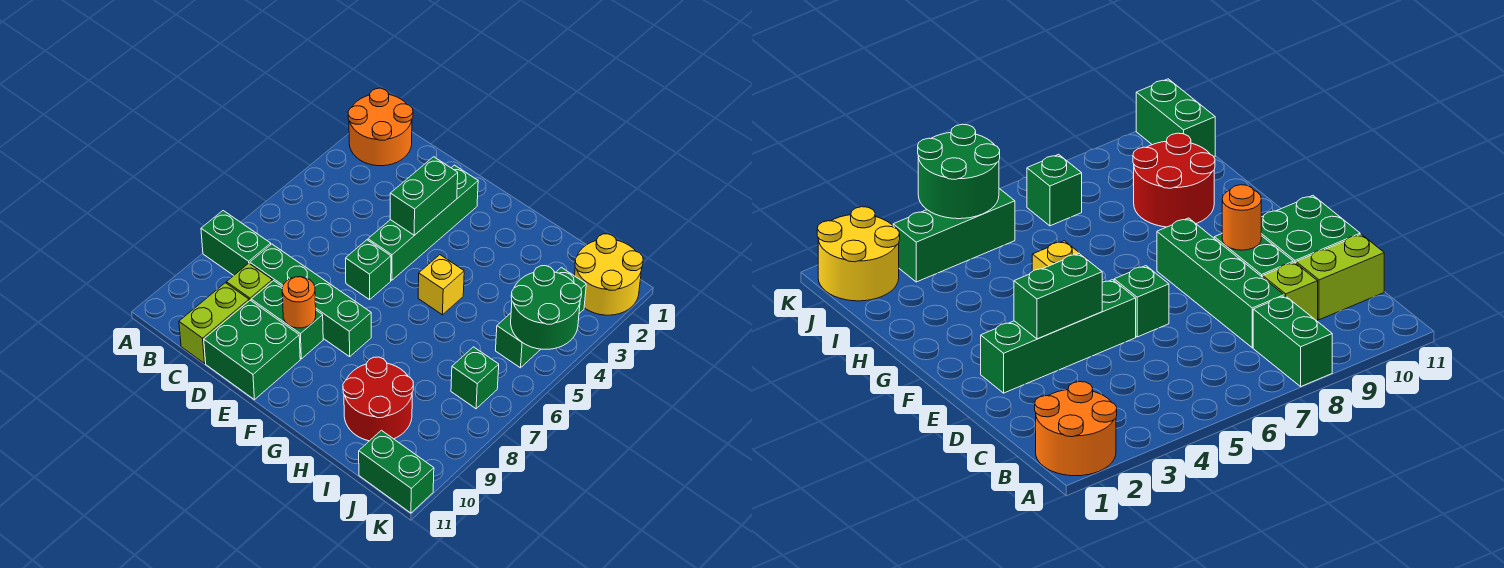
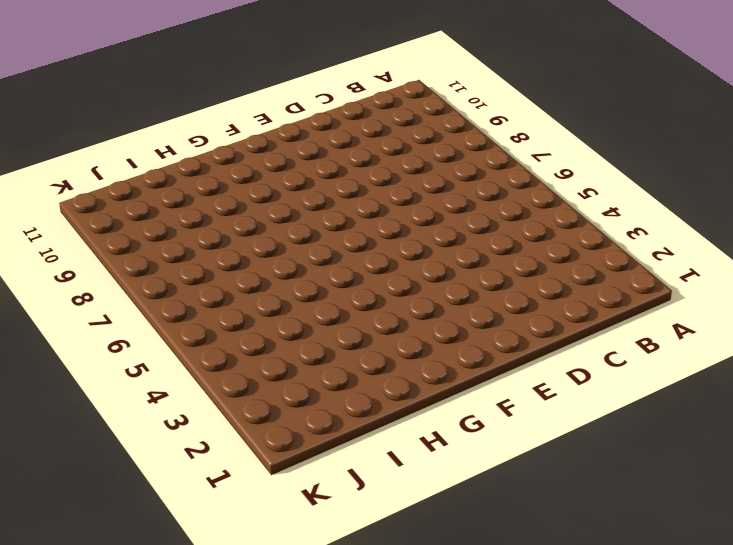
none -> orange 2x2 round brick [348,88,413,166]
none -> green 1x2 brick [201,211,271,276]
none -> green 1x4 brick [250,244,371,357]

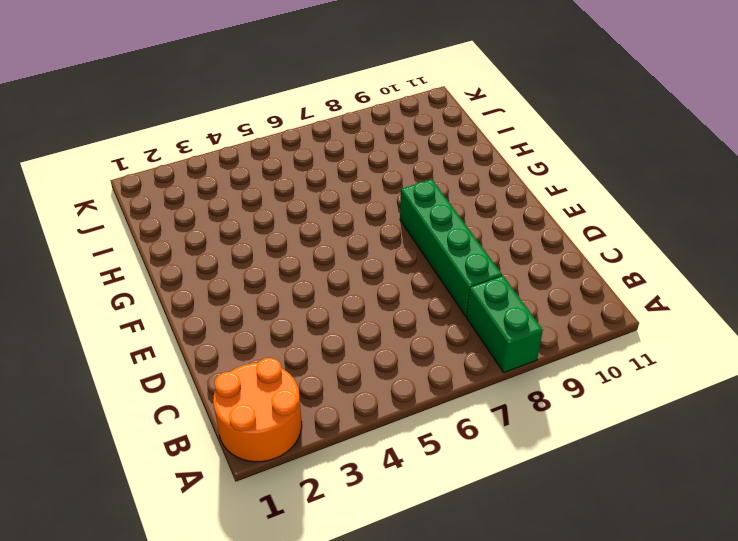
none -> lime 1x1 brick [227,263,272,301]
none -> lime 1x2 brick [179,283,249,363]
none -> green 1x2 brick [251,281,323,359]

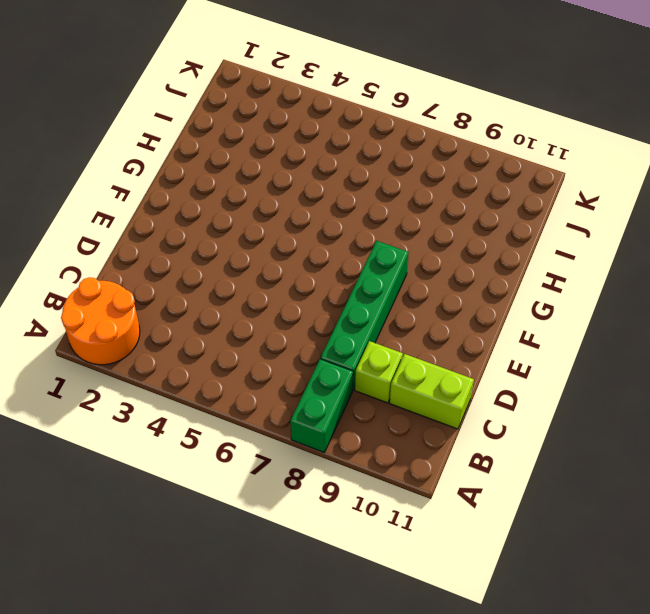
none -> green 1x2 brick [251,281,323,359]
none -> green 2x2 brick [204,300,300,400]
none -> green 1x4 brick [368,165,478,280]

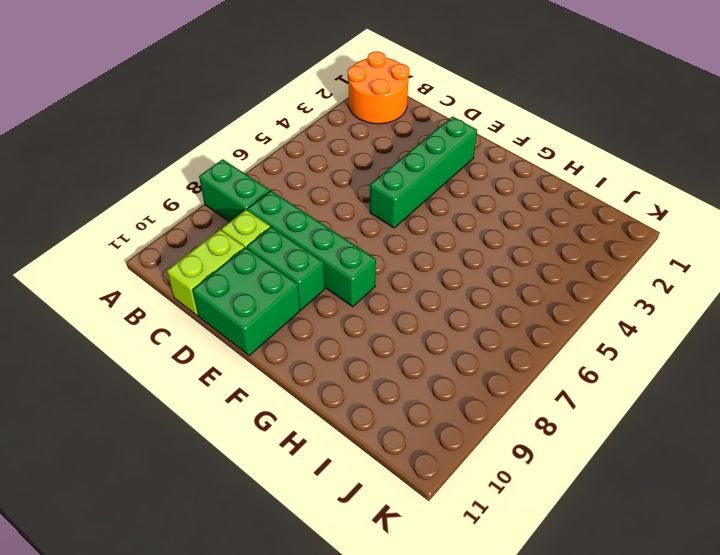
none -> green 1x1 brick [346,240,391,300]
none -> yellow 1x1 brick [418,255,464,315]
none -> red 2x2 round brick [343,357,413,441]

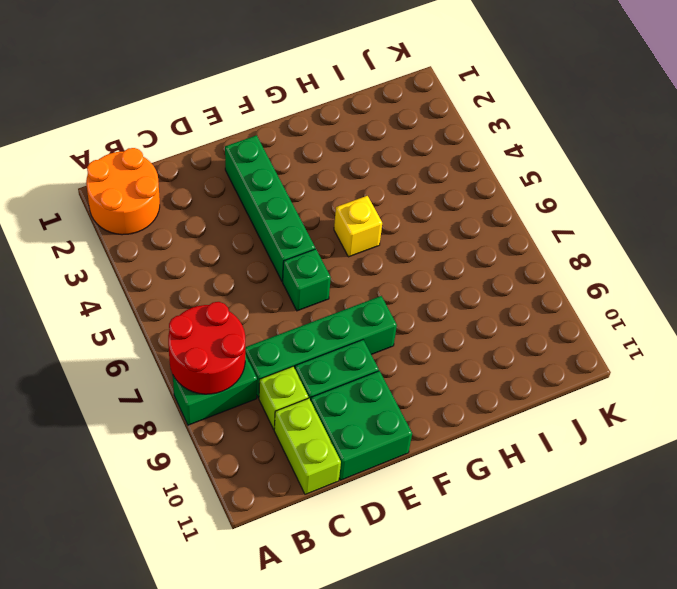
red 2x2 round brick [168,302,245,394] -> red 2x2 round brick moved to [343,357,413,441]
none -> yellow 2x2 round brick [575,234,643,315]
none -> green 1x3 brick [496,267,586,368]
none -> green 1x1 brick [451,347,499,409]

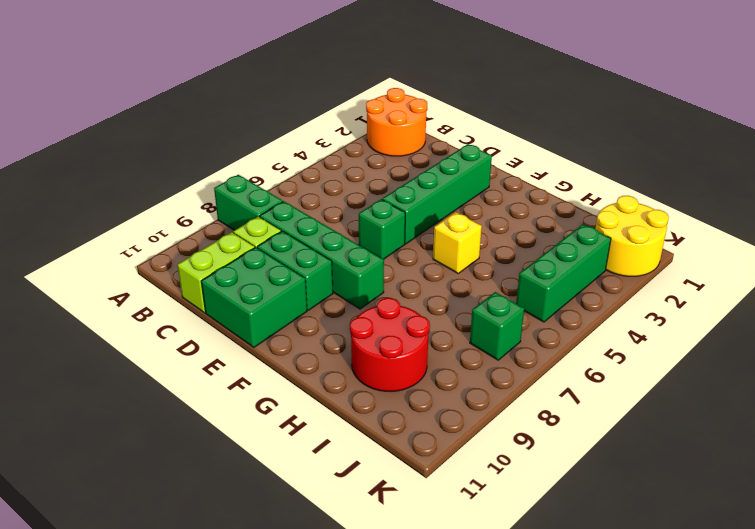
none -> green 1x2 brick [359,430,434,513]
none -> green 1x2 brick [390,157,458,235]
none -> orange 1x1 round brick [282,277,316,328]

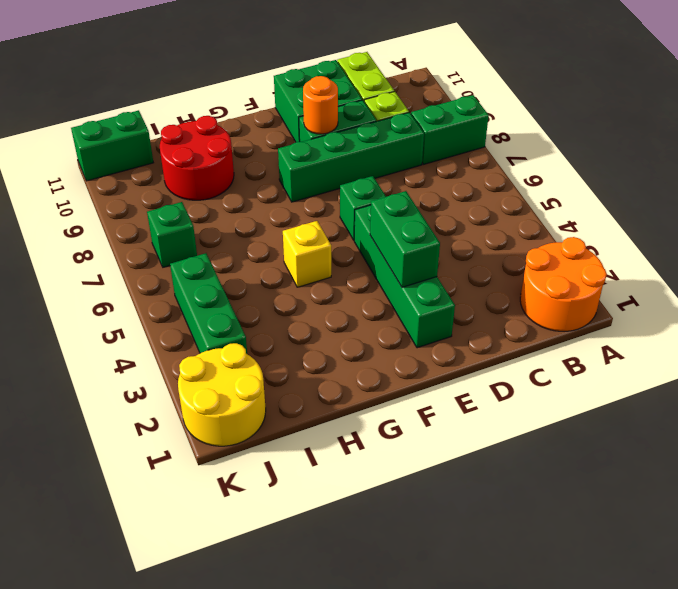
none -> green 2x2 round brick [511,266,582,349]

